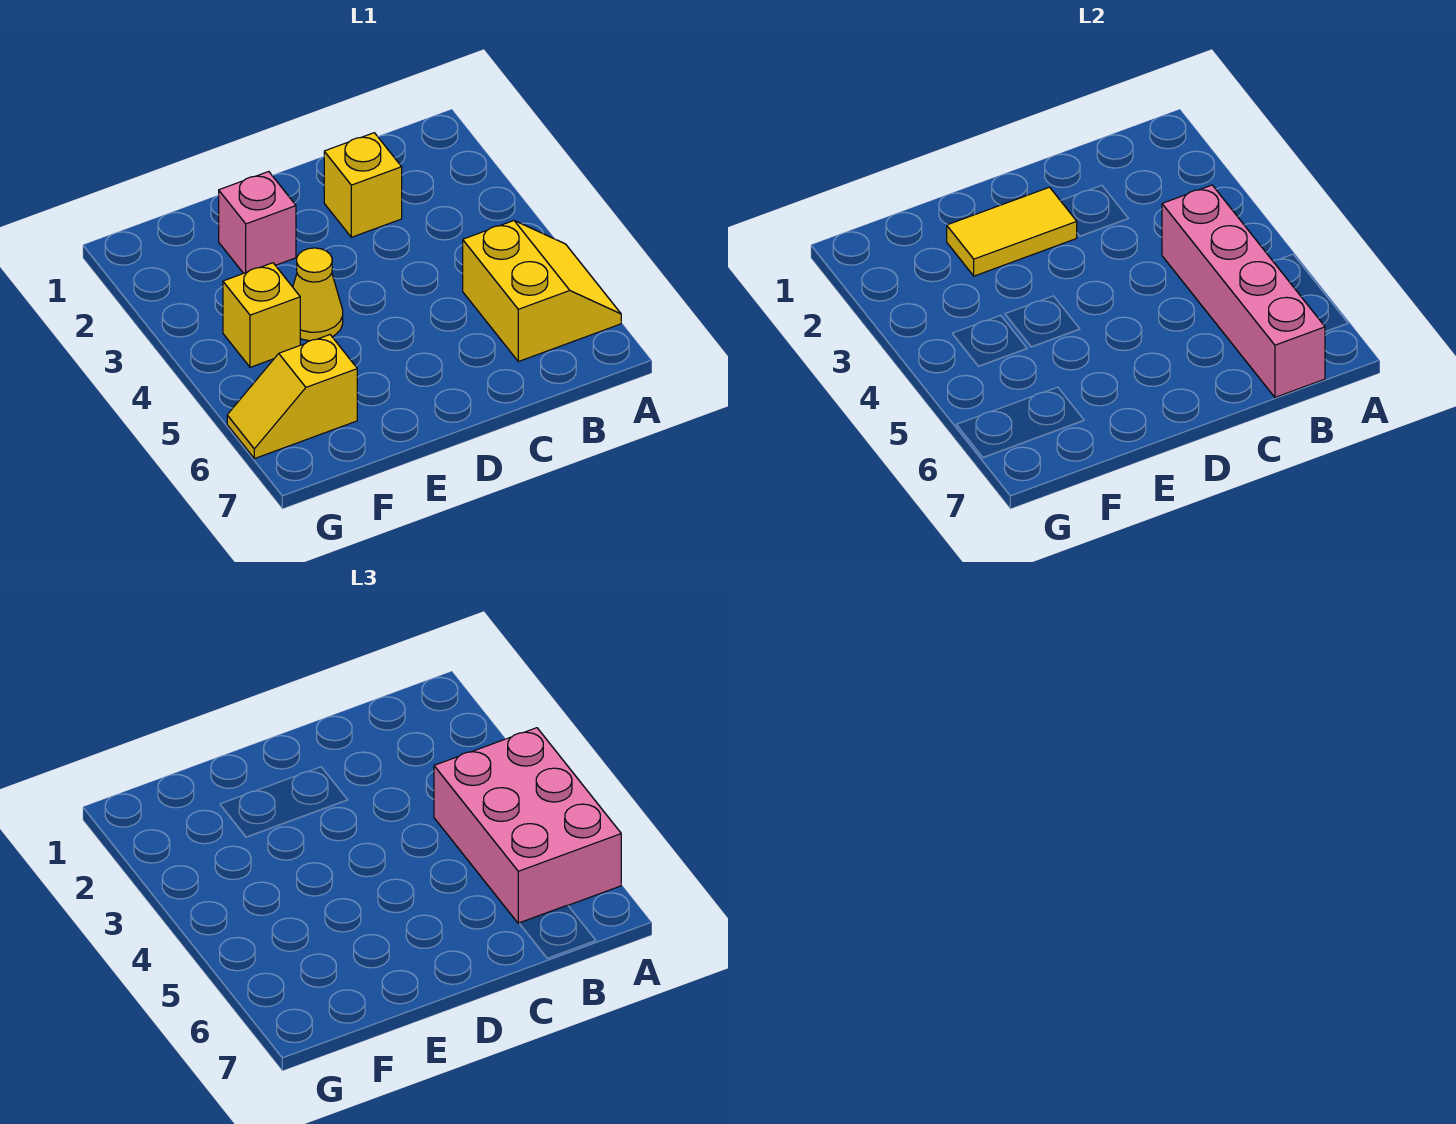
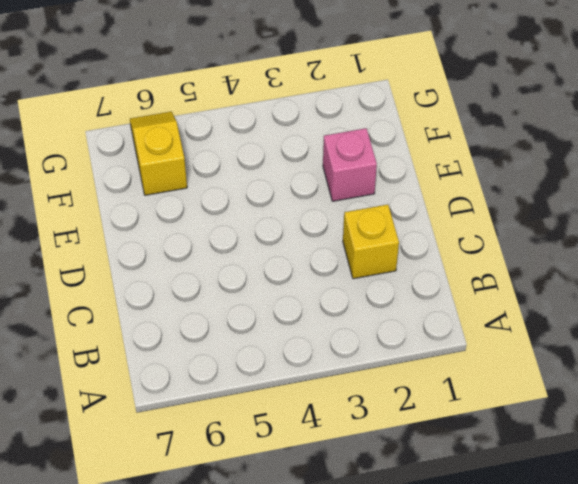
none -> yellow 2x2 slope [463,221,621,362]
none -> yellow 1x1 cone [293,248,343,341]

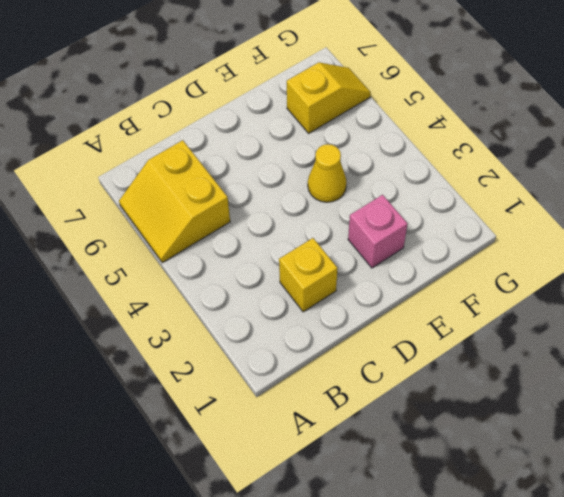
none -> yellow 1x1 brick [223,263,300,367]
none -> pink 1x4 brick [1162,185,1325,397]

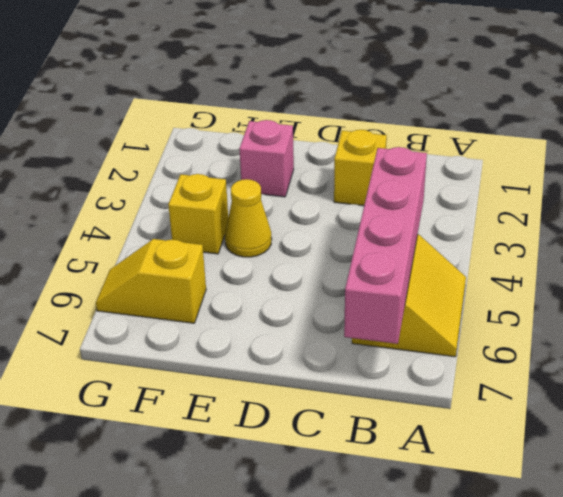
none -> yellow 1x2 tile [947,187,1077,276]
none -> pink 2x3 brick [434,728,621,924]

